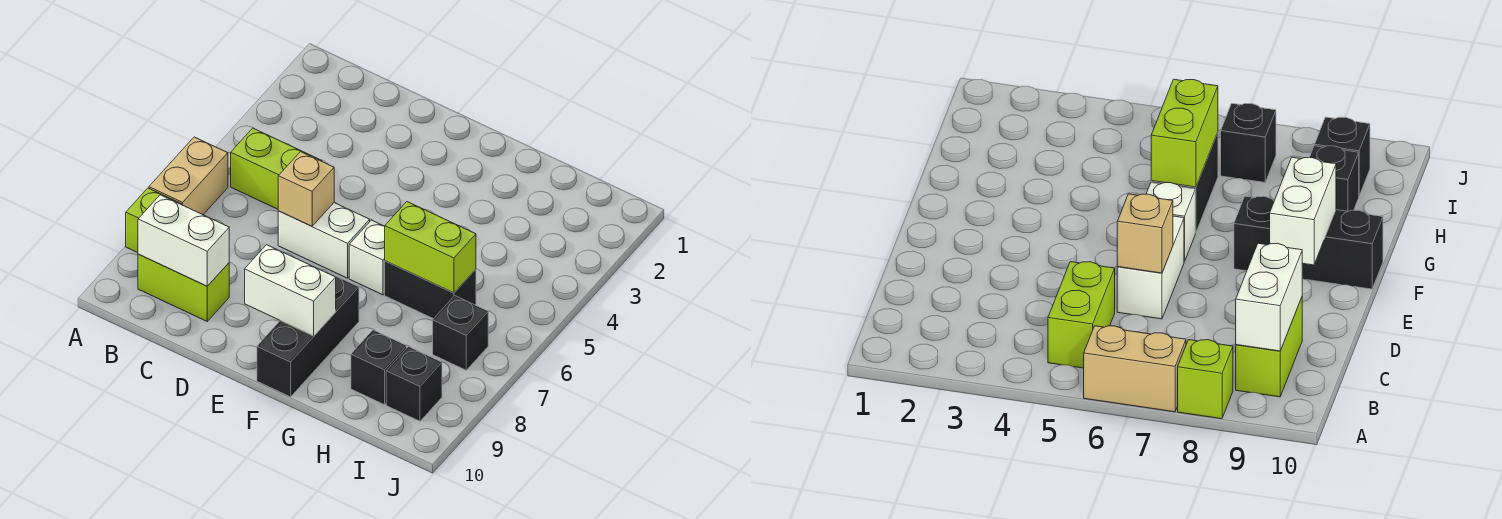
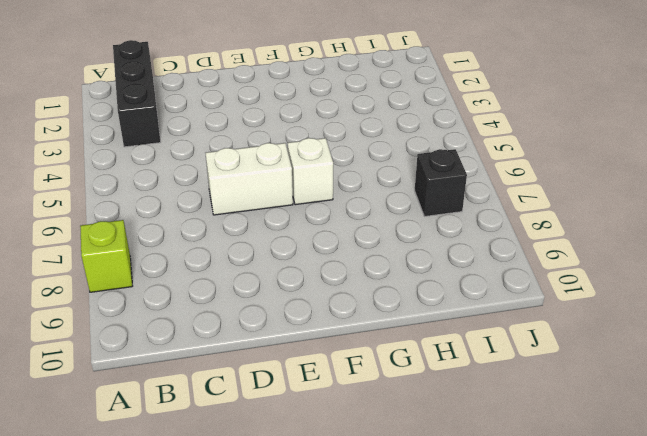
black 1x3 brick [113,40,161,147] -> black 1x3 brick moved to [257,271,359,397]
none -> tan 1x2 brick [149,137,228,215]
none -> lime 1x2 brick [231,128,322,209]
none -> lime 1x2 brick [138,254,229,321]

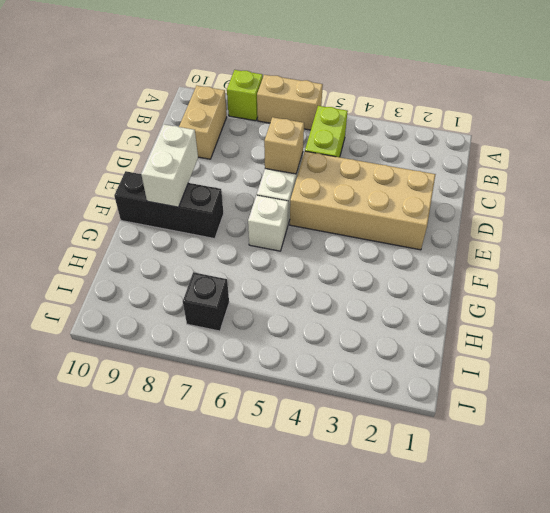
tan 1x2 brick [179,86,227,159] -> lime 1x2 brick [138,254,229,321]
tan 2x4 brick [290,151,436,250] -> none
none -> black 1x2 brick [385,261,476,319]
none -> black 1x1 brick [351,330,407,405]
none -> black 1x1 brick [386,347,442,421]

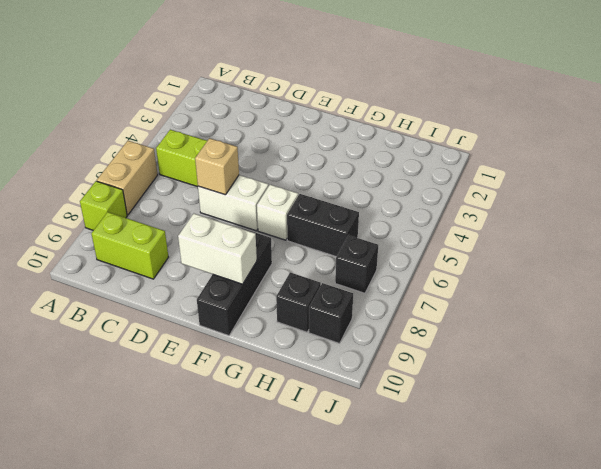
none -> white 1x2 brick [138,195,229,286]
none -> lime 1x2 brick [385,202,476,293]

